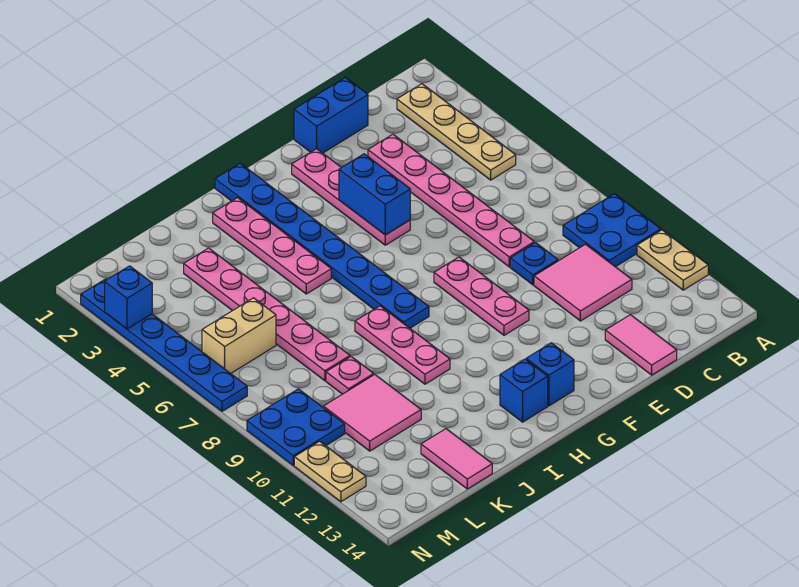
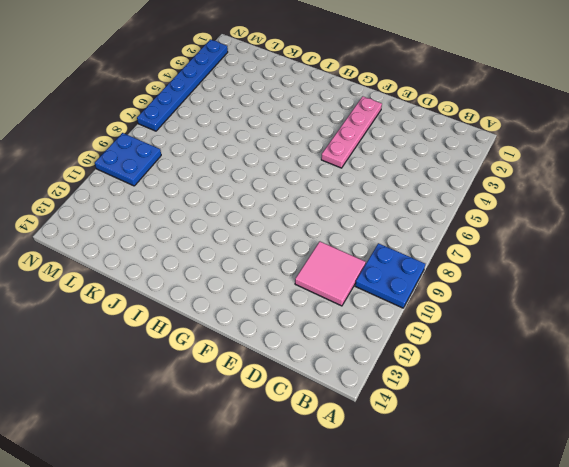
none -> tan 1x2 plate [637,230,708,290]
none -> tan 1x4 plate [397,84,516,180]
none -> blue 1x2 brick [294,78,368,153]

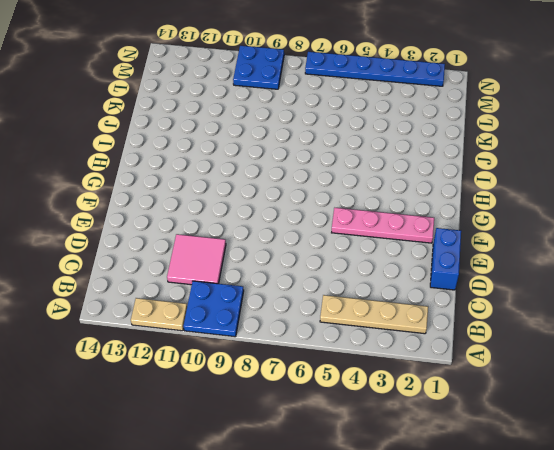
none -> pink 1x6 plate [368,134,534,267]
none -> blue 1x1 plate [510,243,558,285]
none -> pink 1x2 tile [605,315,677,375]

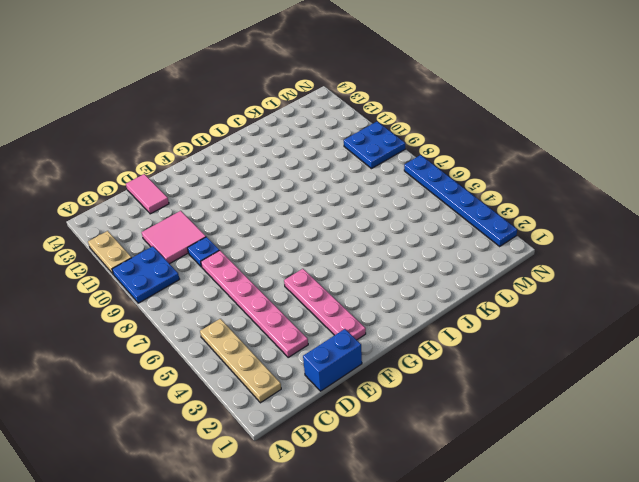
none -> pink 1x3 plate [434,257,529,335]
none -> blue 1x1 brick [526,343,574,406]
none -> blue 1x8 plate [215,163,429,328]

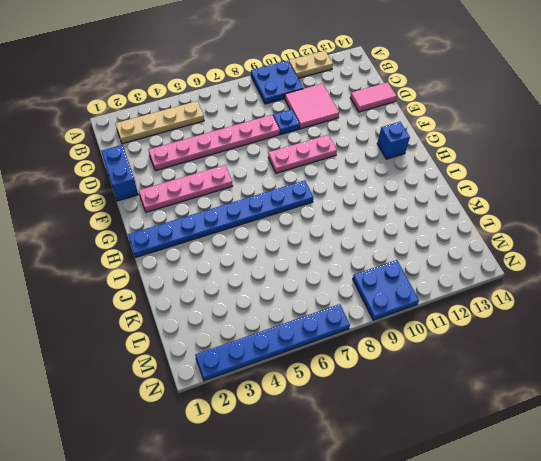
none -> blue 1x1 brick [500,359,548,422]
none -> pink 1x4 plate [213,198,331,294]
none -> pink 1x3 plate [355,306,450,384]

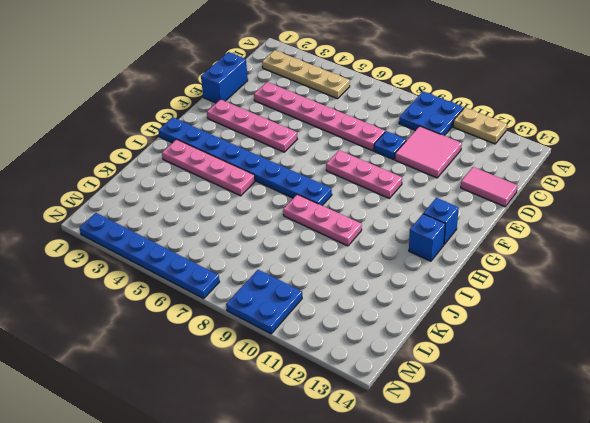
none -> pink 1x6 plate [184,248,350,381]
none -> pink 1x1 plate [326,357,374,394]
none -> pink 2x2 tile [323,375,421,451]

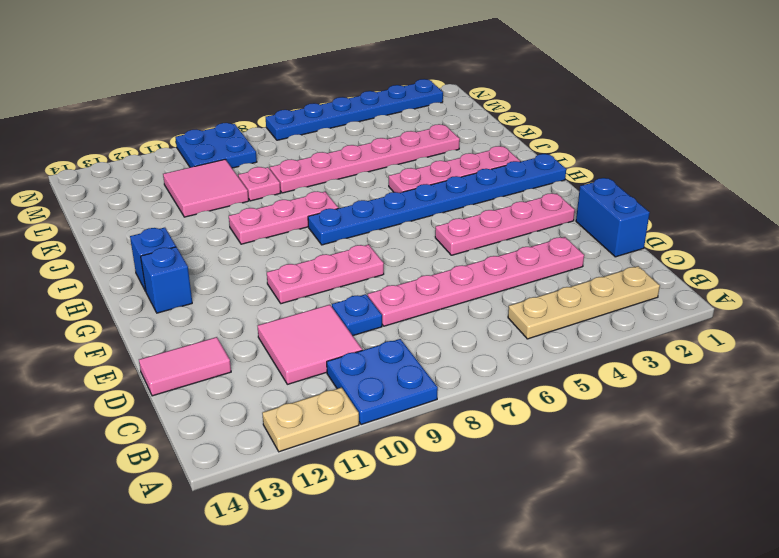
none -> pink 1x2 tile [421,429,492,489]
none -> tan 1x2 brick [202,298,276,373]
none -> tan 1x2 plate [294,441,366,502]

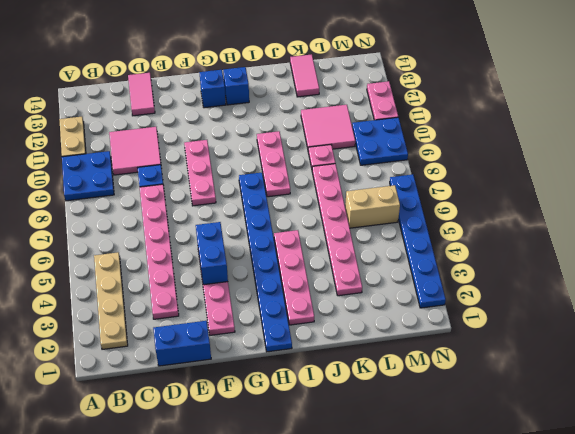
pink 1x2 plate [367,81,398,120] -> tan 1x2 plate [294,441,366,502]
none -> blue 1x1 brick [105,266,152,329]

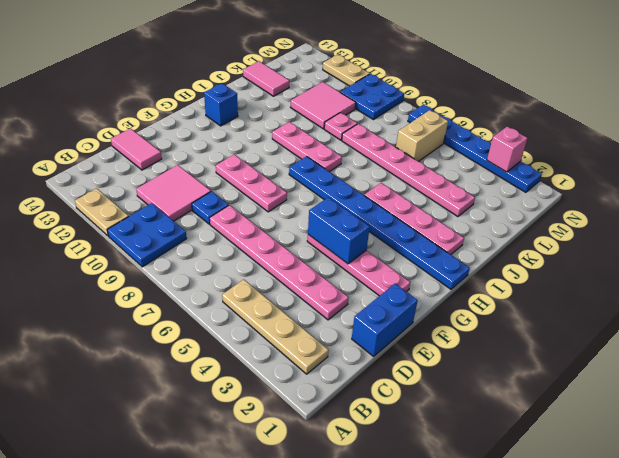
pink 1x1 brick [487,126,528,172] -> blue 1x1 brick [105,266,152,329]
none -> blue 1x1 brick [526,343,574,406]

